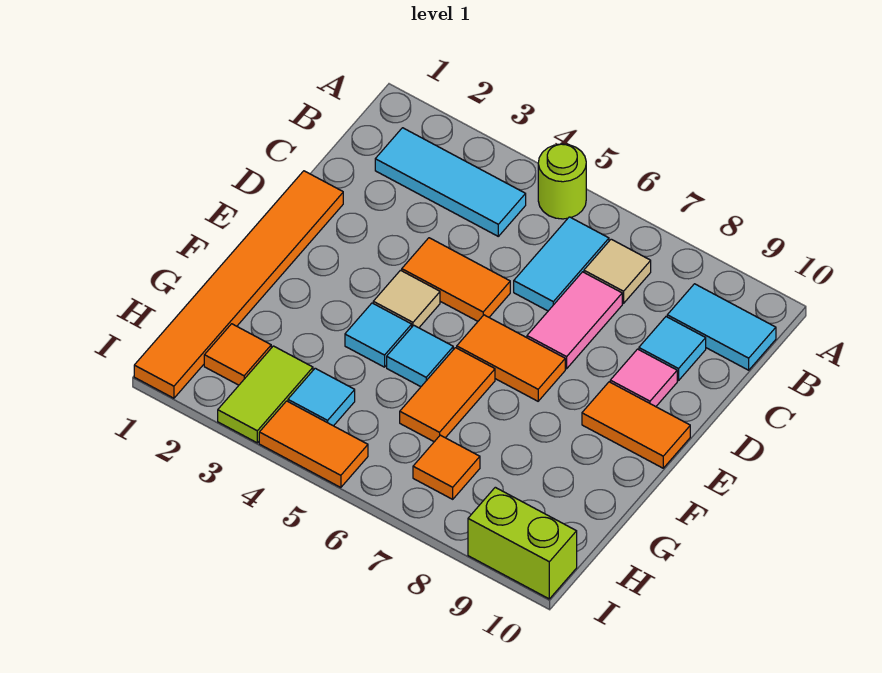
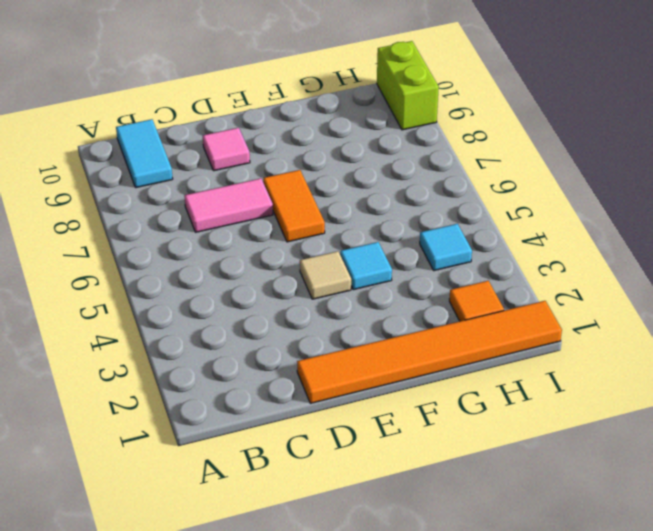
none -> lime 1x1 round brick [538,144,586,219]
none -> cyan 1x3 tile [375,128,526,236]
none -> cyan 1x2 tile [514,217,609,311]

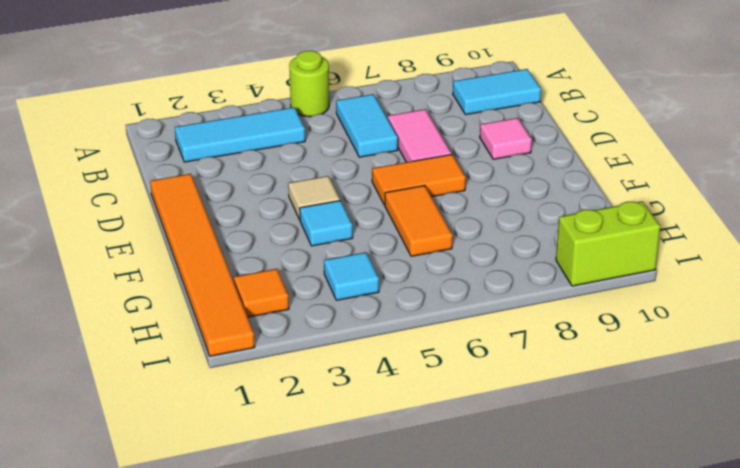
none -> tan 1x1 tile [584,239,651,303]
none -> cyan 1x1 tile [639,317,706,381]
none -> orange 1x2 tile [402,238,510,321]

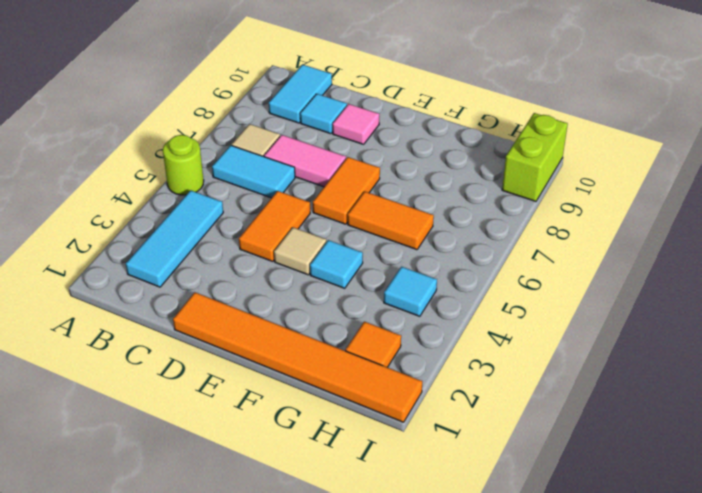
none -> orange 1x2 tile [582,382,690,468]
none -> cyan 1x1 tile [387,325,453,387]
none -> lime 1x2 tile [218,346,313,443]

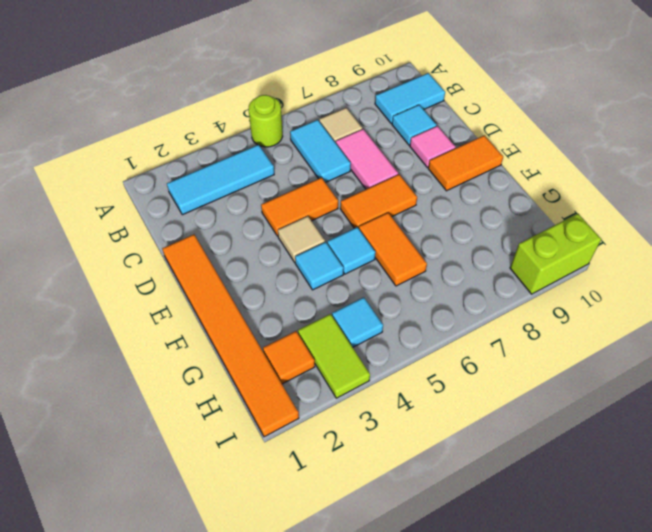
none -> orange 1x1 tile [413,435,480,499]
none -> orange 1x2 tile [259,401,368,488]

